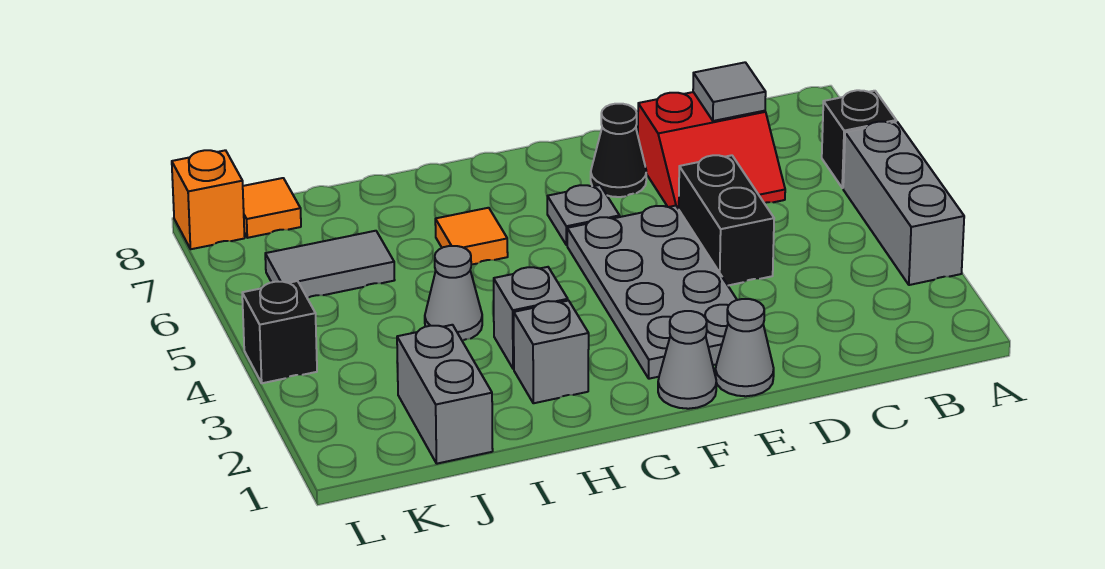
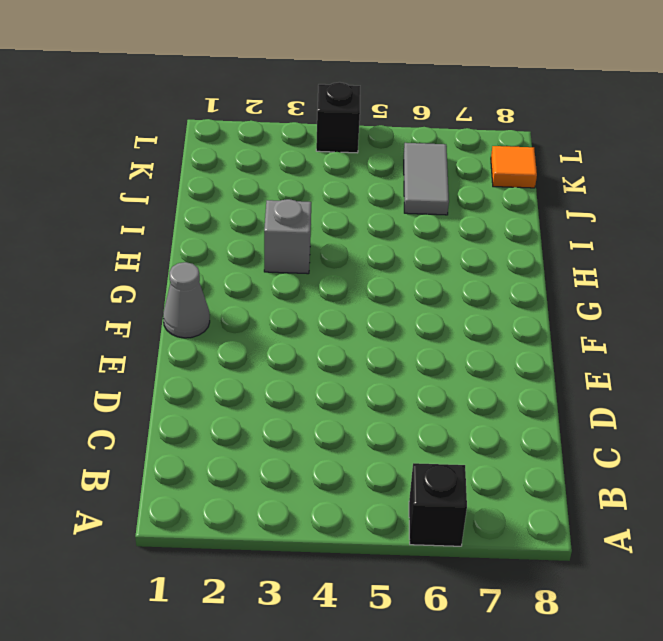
none -> grey 1x3 brick [843,122,964,285]
none -> red 2x2 slope [638,92,785,209]
none -> black 1x2 brick [679,155,774,285]

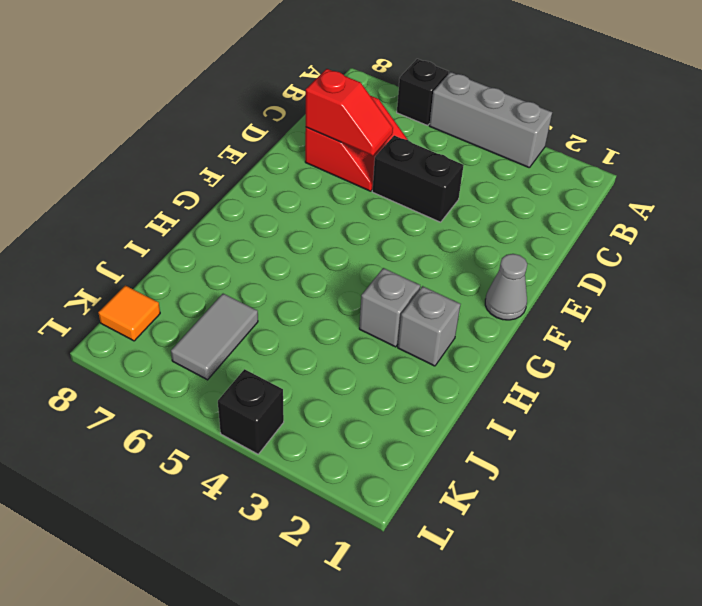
red 1x2 slope [306,69,393,156] -> none
none -> grey 1x1 cone [715,299,774,396]
none -> grey 2x4 plate [567,206,737,379]
none -> black 1x1 cone [591,104,646,197]

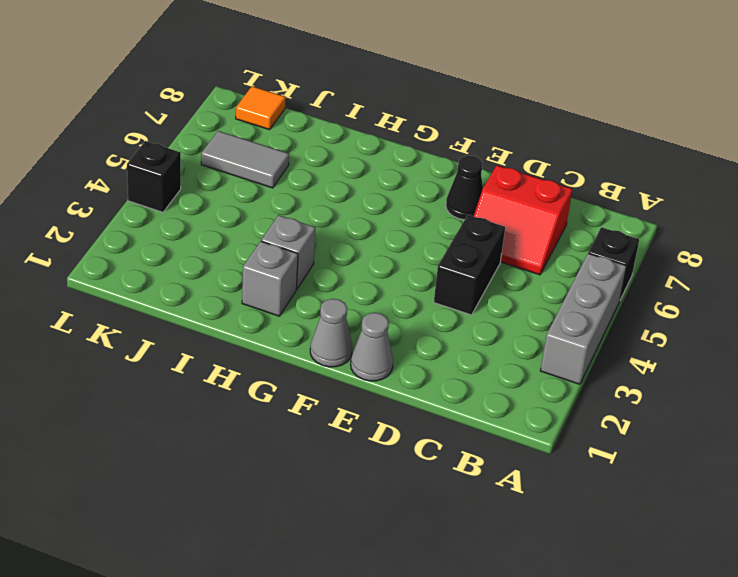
none -> grey 2x4 plate [567,206,737,379]
none -> grey 1x1 plate [547,185,620,245]
none -> orange 1x1 tile [435,208,508,265]

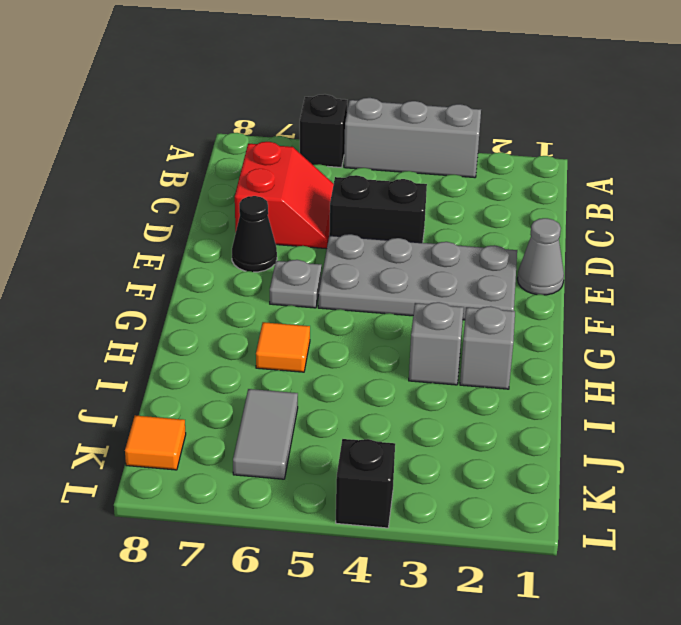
none -> grey 1x1 cone [658,311,716,409]
none -> grey 1x1 cone [425,246,482,341]
none -> grey 1x2 brick [397,325,493,464]

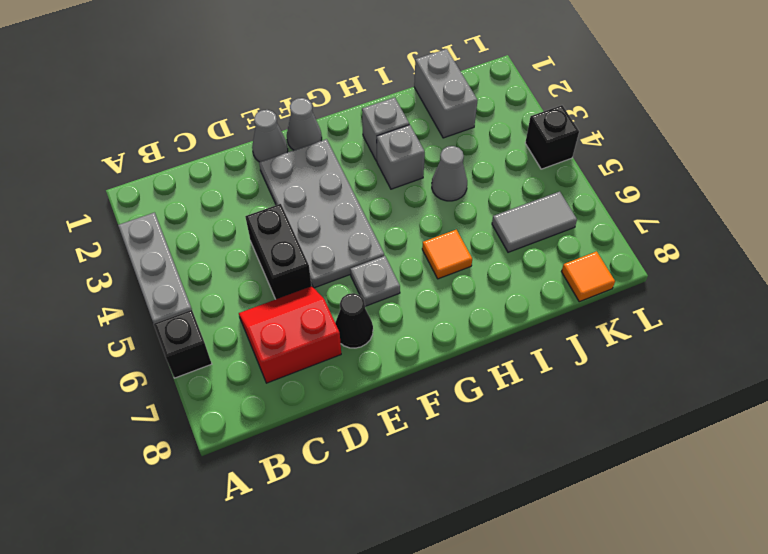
none -> orange 1x1 brick [172,150,245,249]
none -> grey 1x1 tile [693,62,766,121]

